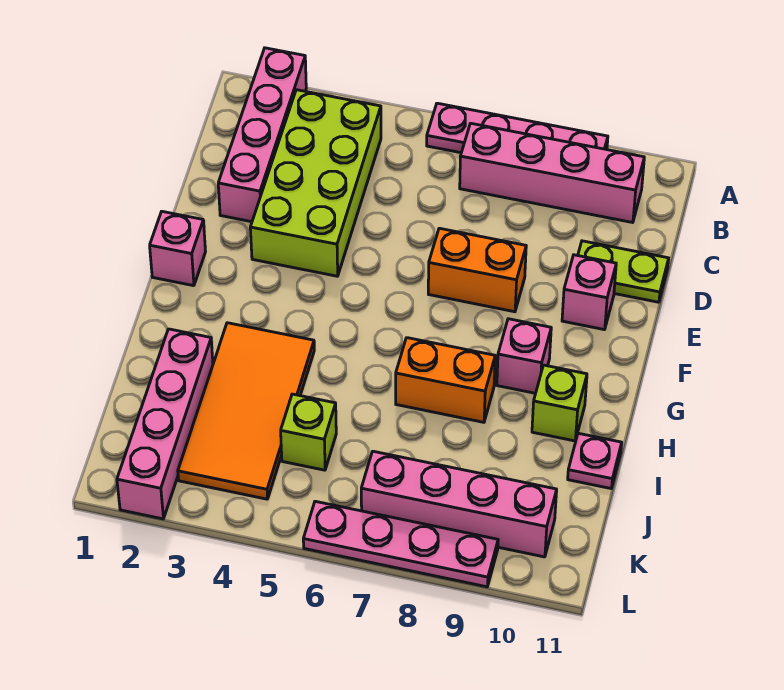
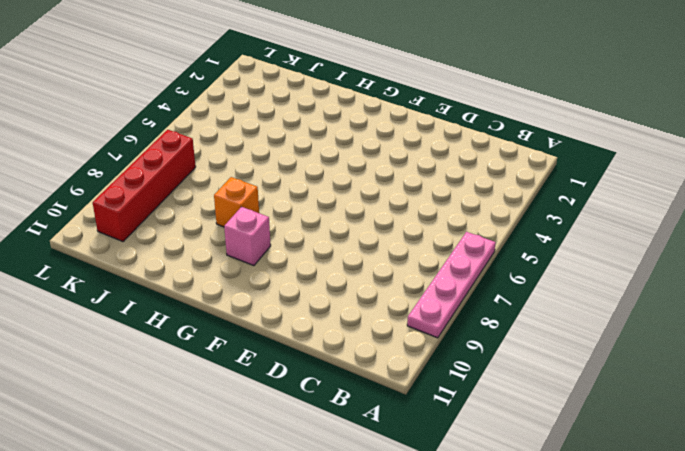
orange 1x1 brick [214,177,259,227] -> orange 1x2 brick [396,338,495,422]
red 1x4 brick [93,130,196,242] -> pink 1x4 brick [361,451,557,557]
none -> pink 1x4 brick [218,48,306,222]
none -> lime 2x4 brick [250,90,381,276]
none -> pink 1x4 brick [460,123,644,223]

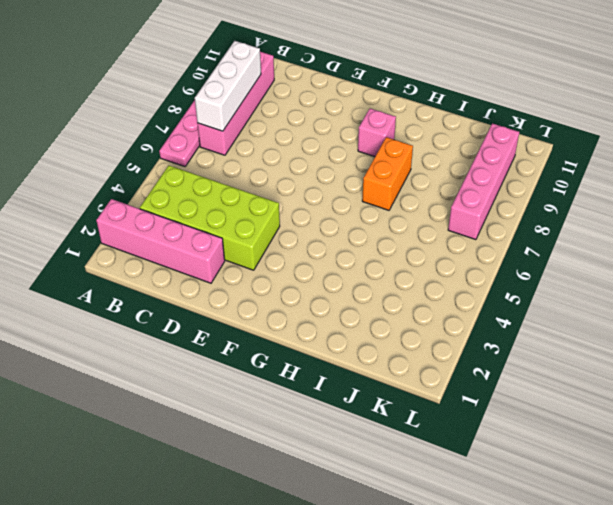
white 1x3 brick [195,41,261,131] -> none
none -> lime 1x2 plate [578,241,669,302]
none -> orange 1x2 brick [428,228,526,312]
none -> pink 1x1 brick [562,255,616,330]

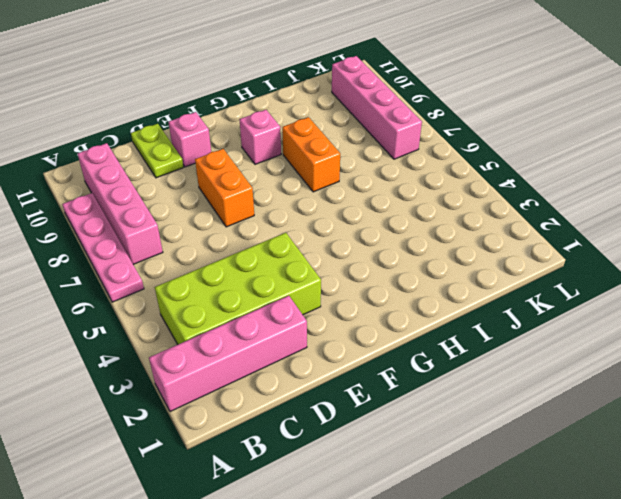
none -> pink 1x1 brick [150,211,206,286]
none -> orange 2x4 tile [178,323,314,499]
none -> lime 1x1 brick [532,365,587,441]

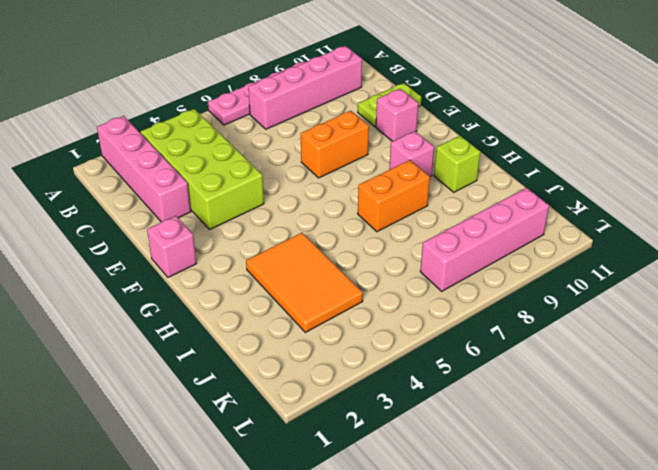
orange 2x3 tile [246,233,363,332] -> orange 2x4 tile [178,323,314,499]
none -> pink 1x4 brick [117,329,213,519]
none -> pink 1x1 plate [568,433,622,488]
none -> lime 1x1 brick [281,394,336,470]

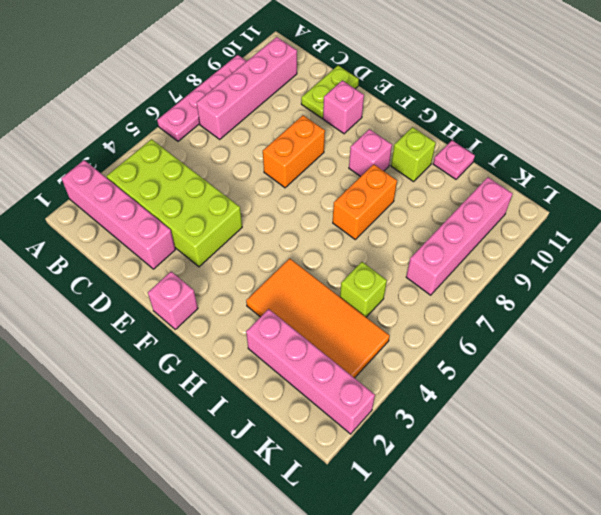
none -> pink 1x4 plate [303,501,498,587]

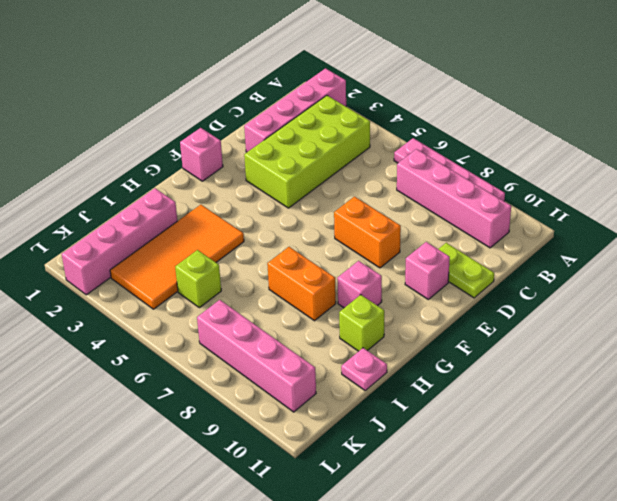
none -> pink 1x4 plate [303,501,498,587]

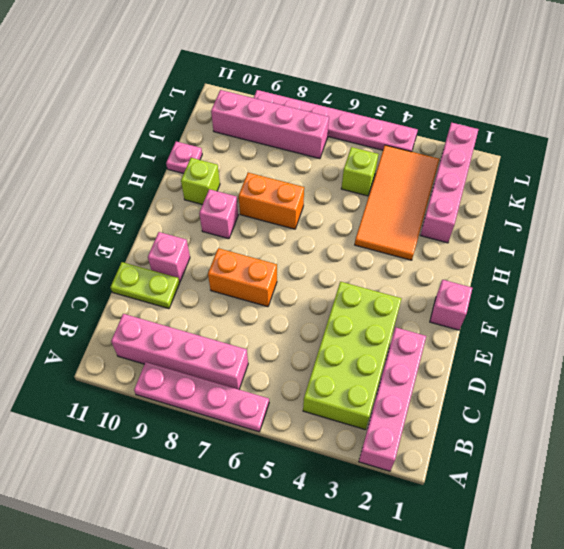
pink 1x6 plate [254,90,418,152] -> pink 1x4 plate [303,501,498,587]

